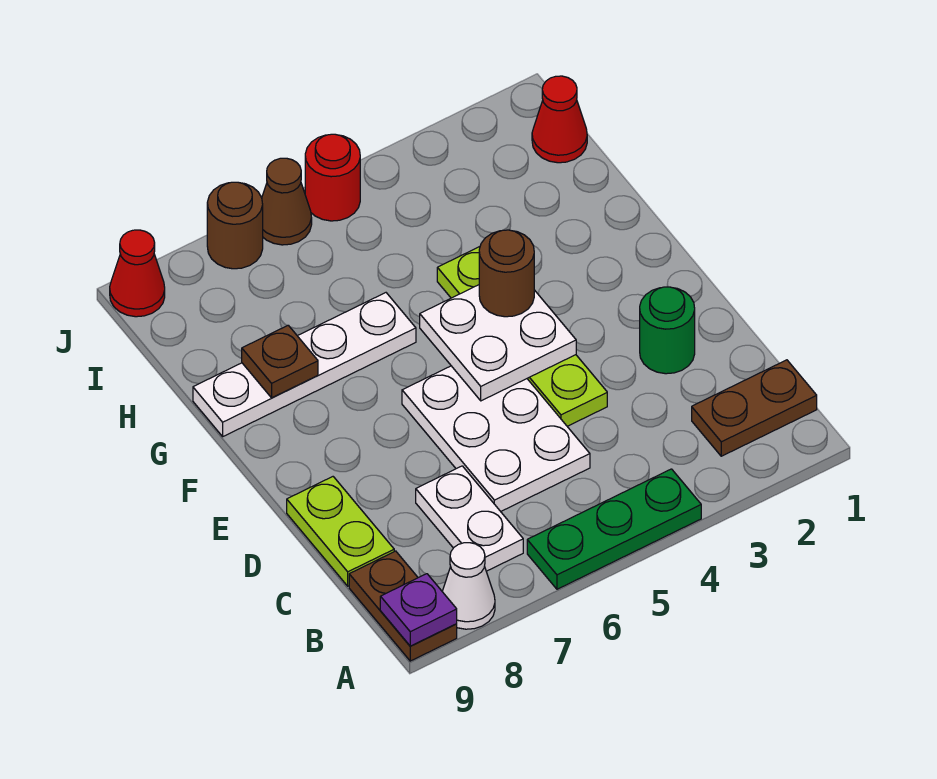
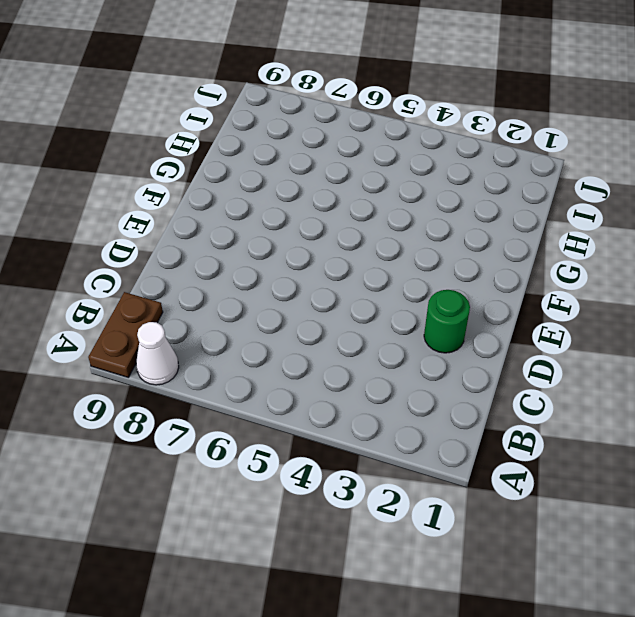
none -> green 1x3 plate [527,469,701,589]
none -> brown 1x2 plate [692,360,817,456]
none -> white 1x2 plate [416,466,523,571]

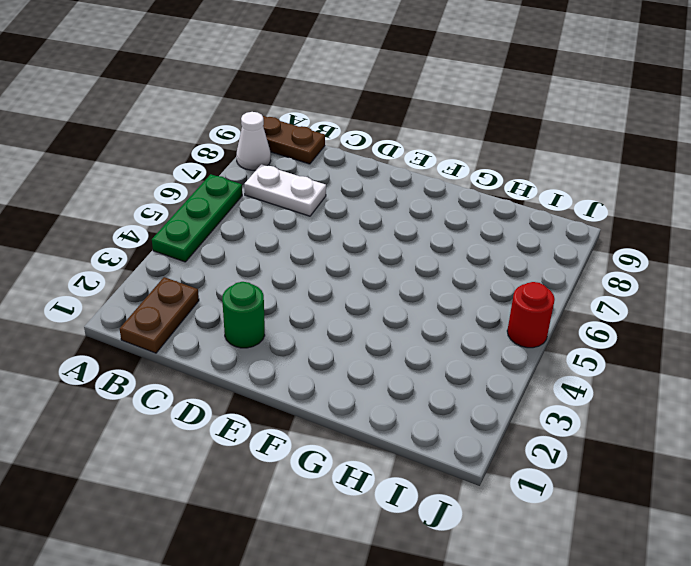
none -> white 2x3 plate [402,366,590,511]
none -> lime 1x2 plate [287,477,394,586]
none -> lime 1x4 plate [437,247,607,426]

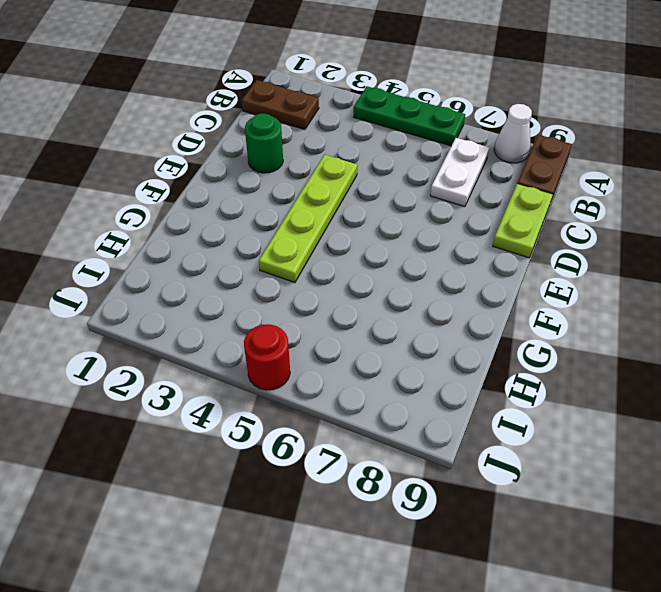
none -> white 2x3 plate [402,366,590,511]
none -> white 1x4 plate [193,293,416,436]
none -> red 1x1 cone [532,76,587,163]

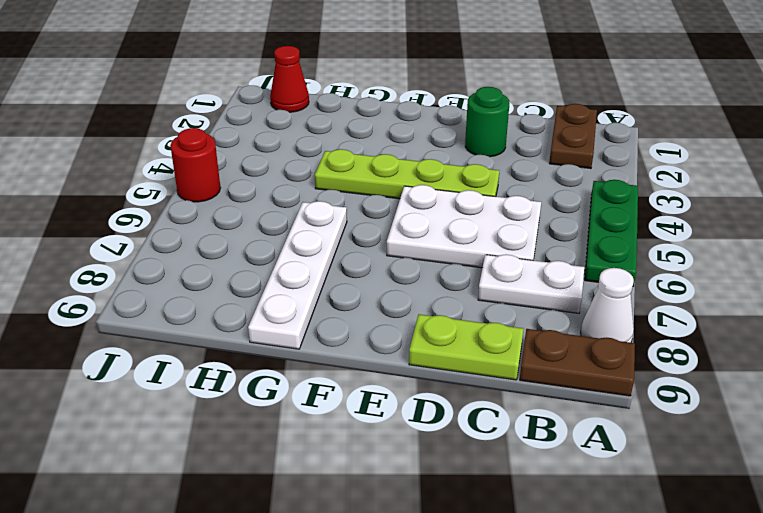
none -> brown 1x1 cone [262,158,312,245]
none -> brown 1x1 round brick [207,182,263,269]
none -> red 1x1 cone [110,230,165,317]

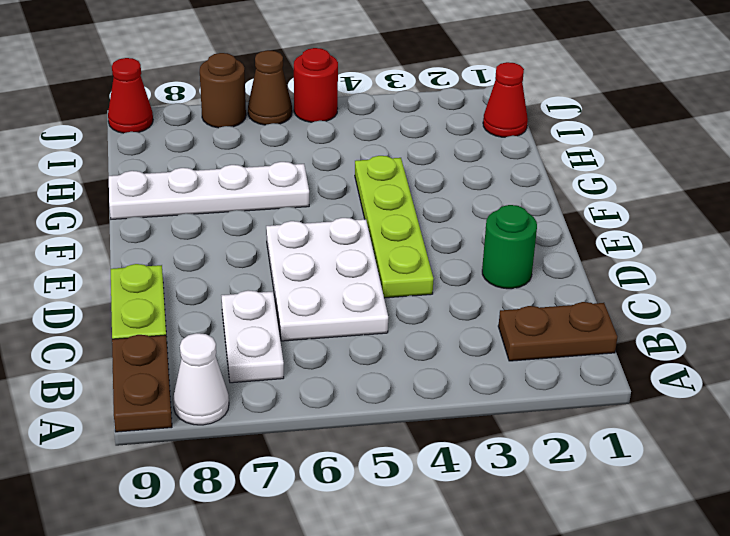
none -> green 1x3 plate [527,469,701,589]
none -> purple 1x1 plate [380,574,457,646]
none -> white 2x2 plate [420,285,576,401]

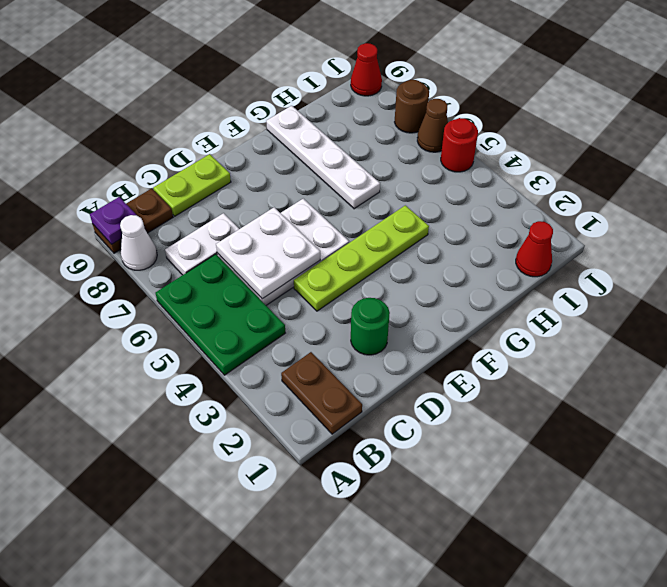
green 2x3 plate [155,254,285,375] -> green 1x3 plate [527,469,701,589]
white 2x2 plate [216,207,320,299] -> white 2x2 plate moved to [420,285,576,401]
none -> brown 1x1 plate [242,325,318,398]
none -> brown 1x1 round brick [479,230,534,317]

